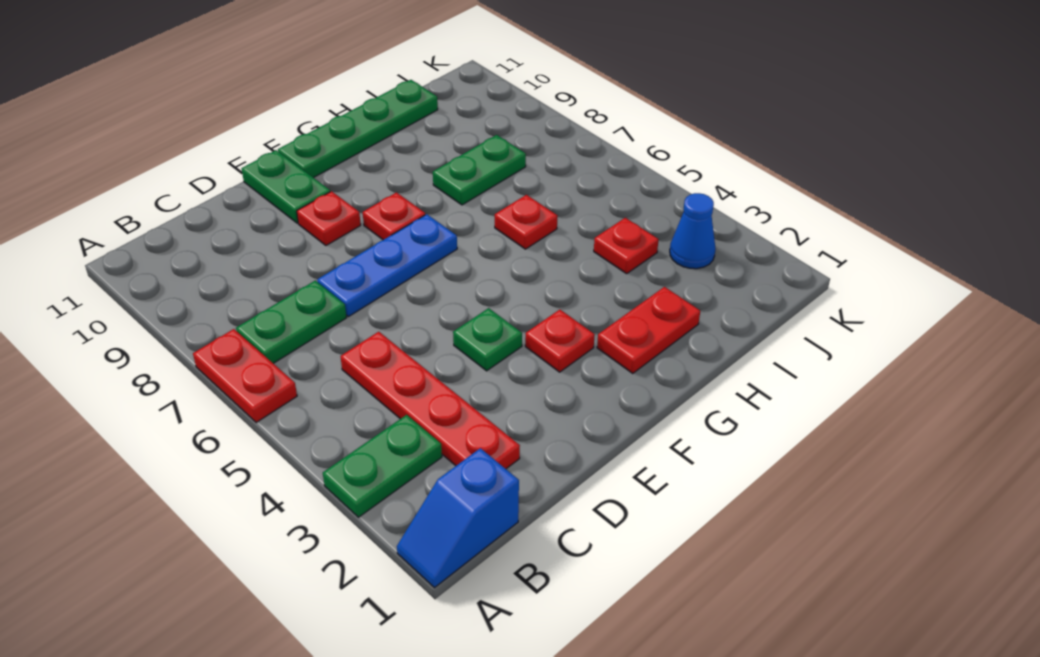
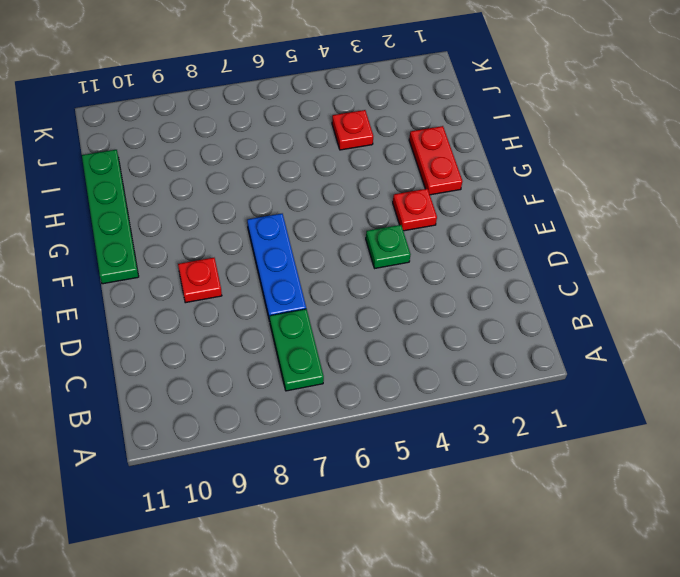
none -> blue 1x2 slope [397,448,519,588]
none -> green 1x2 plate [323,415,442,517]
none -> red 1x2 plate [193,329,297,423]

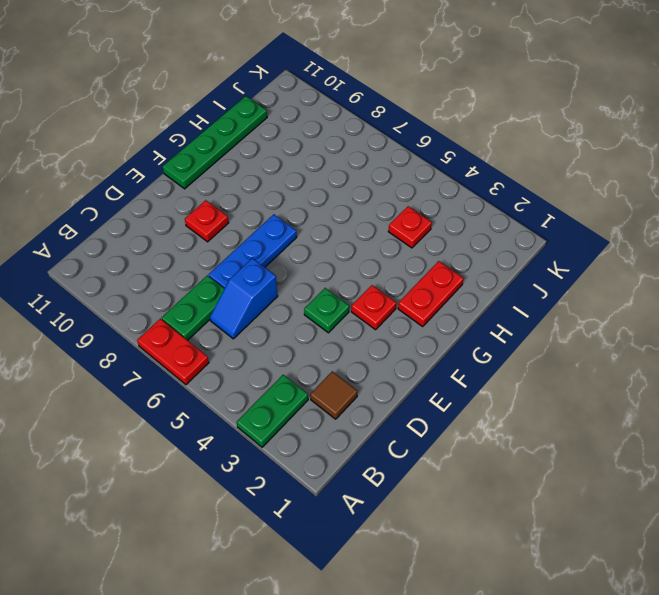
brown 1x1 tile [310,371,357,419] -> red 1x4 plate [340,332,520,469]
blue 1x2 slope [210,258,278,339] -> blue 1x2 slope moved to [397,448,519,588]
none -> green 1x2 plate [242,150,331,223]
none -> red 1x1 plate [363,193,425,240]
none -> red 1x1 plate [495,195,558,249]

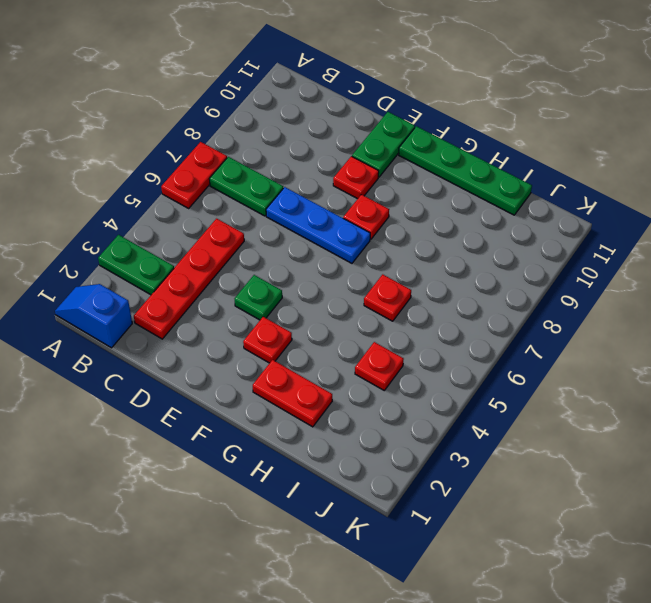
none -> green 1x2 plate [433,135,526,205]
none -> blue 1x1 cone [670,193,716,269]

